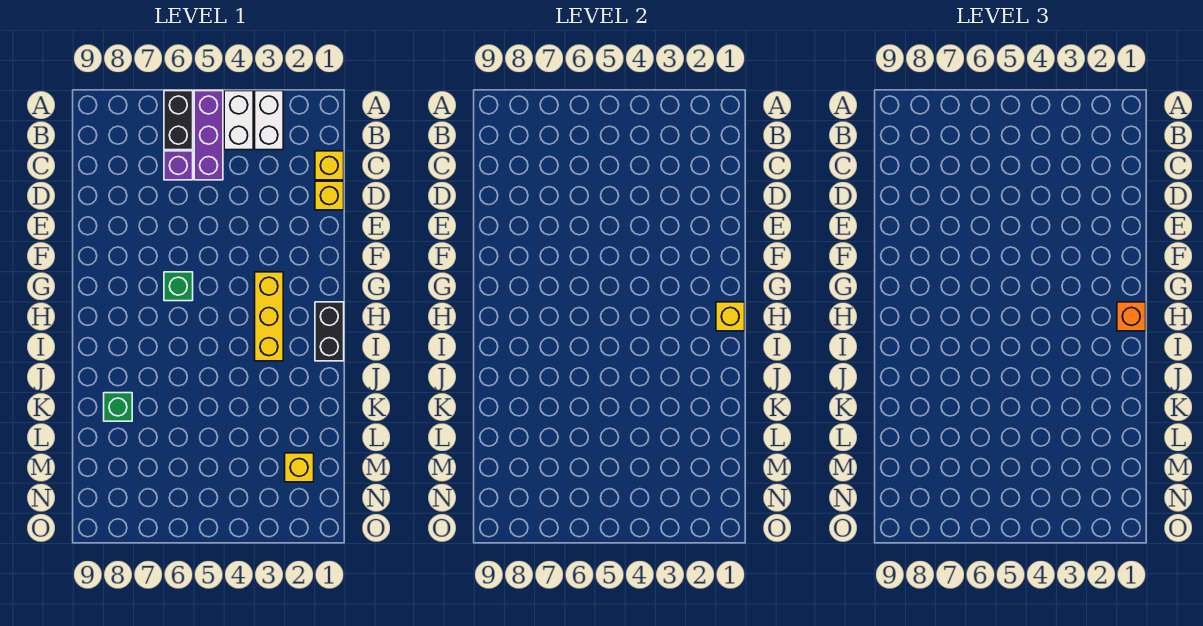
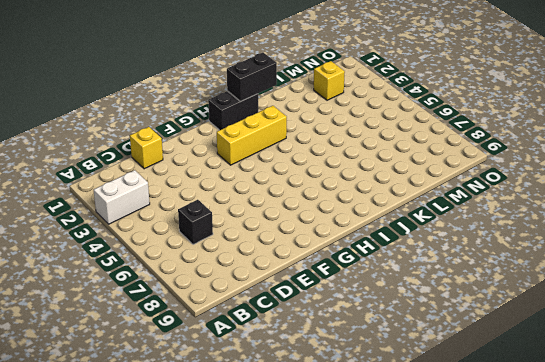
black 1x1 brick [178,200,213,245] -> purple 1x1 brick [164,151,193,180]
black 1x2 brick [227,53,277,102] -> black 1x2 brick moved to [164,91,193,150]
none -> white 1x2 brick [224,91,253,150]
none -> purple 1x3 brick [194,91,223,180]
none -> yellow 1x1 brick [315,151,344,180]

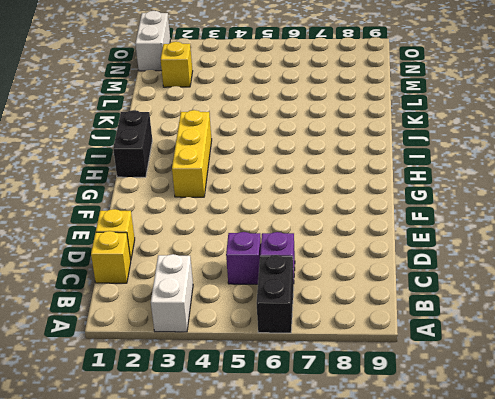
purple 1x1 brick [226,232,261,284] -> purple 1x3 brick [194,91,223,180]
white 1x2 brick [135,11,170,71] -> white 1x2 brick moved to [224,91,253,150]
none -> green 1x1 brick [164,272,193,301]
none -> green 1x1 brick [104,393,132,421]
none -> yellow 1x1 brick [716,302,745,331]

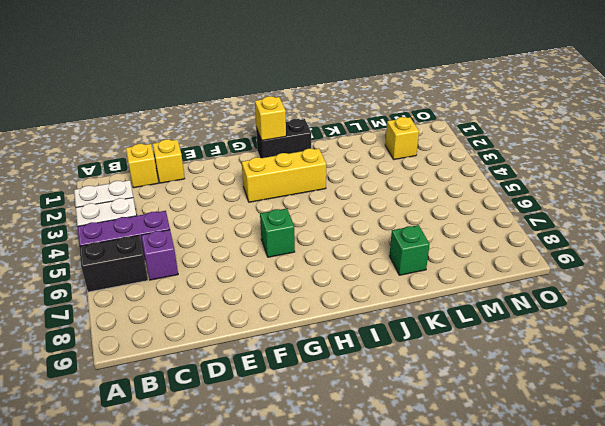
none -> orange 1x1 brick [1117,302,1146,331]

